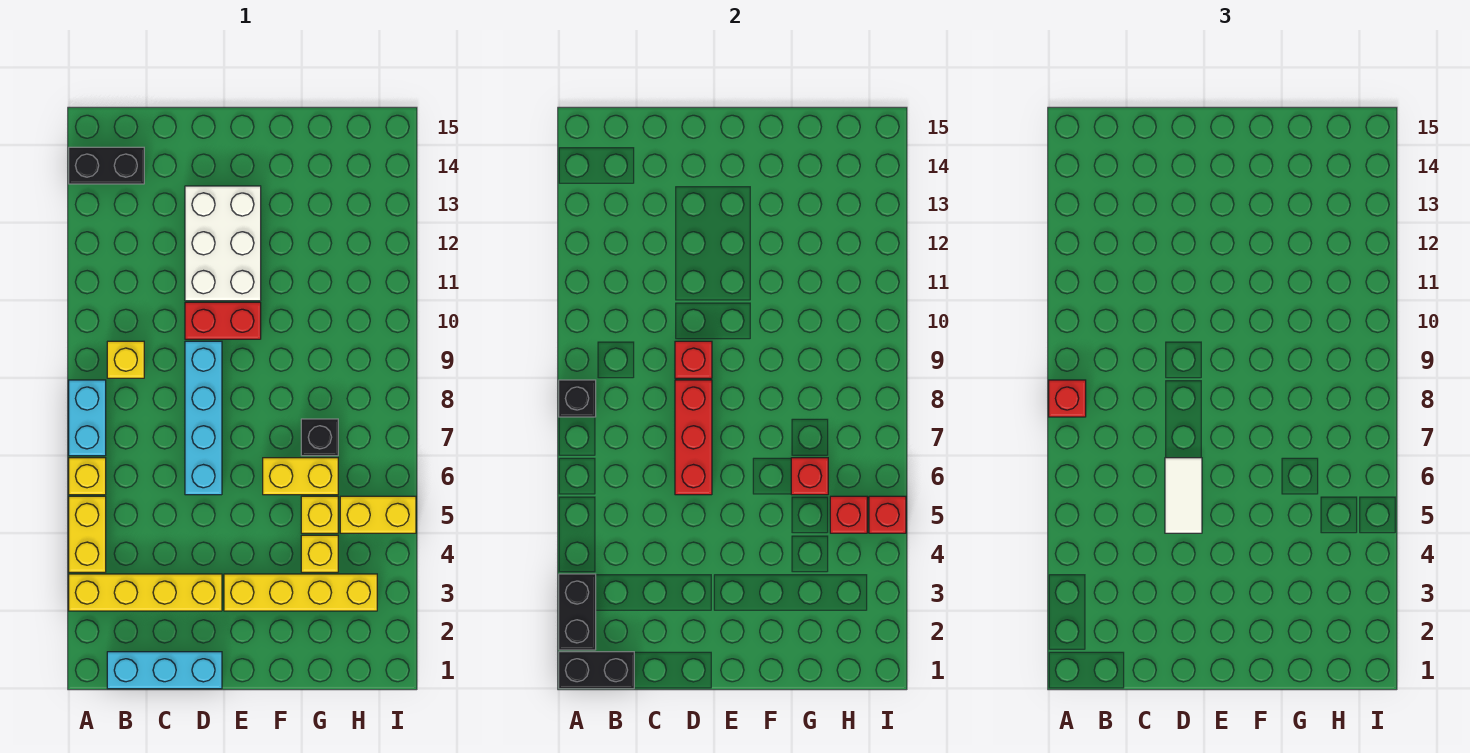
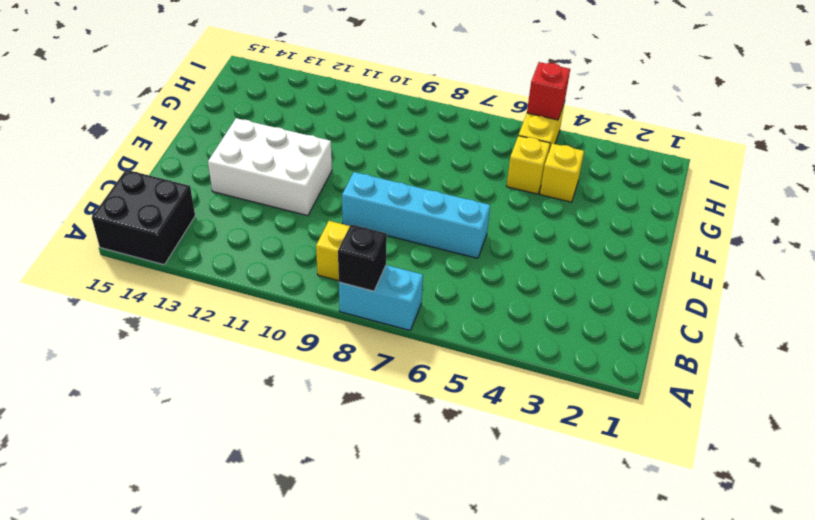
black 2x2 brick [92,170,195,265] -> black 1x2 brick [69,147,144,184]
none -> yellow 1x4 brick [69,574,222,611]
none -> yellow 1x2 brick [69,496,106,572]
none -> yellow 1x1 brick [69,458,106,495]

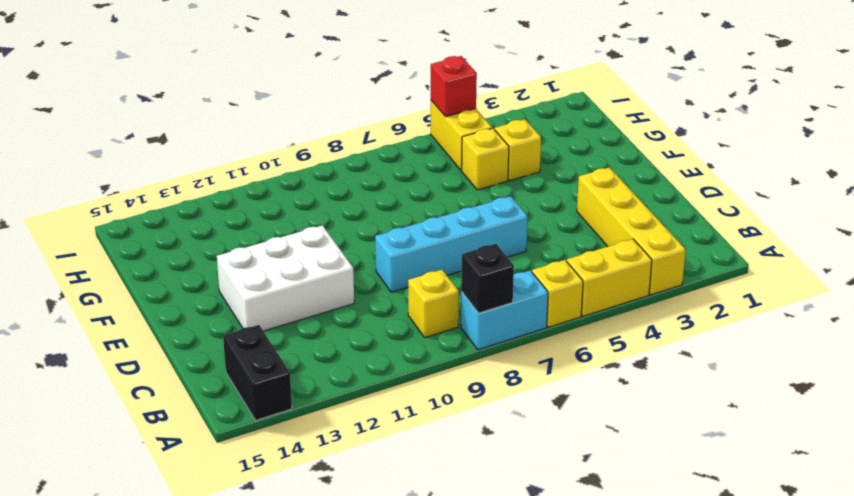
none -> cyan 1x3 brick [107,652,222,689]
none -> red 1x2 brick [185,302,261,339]
none -> yellow 1x4 brick [224,574,377,611]

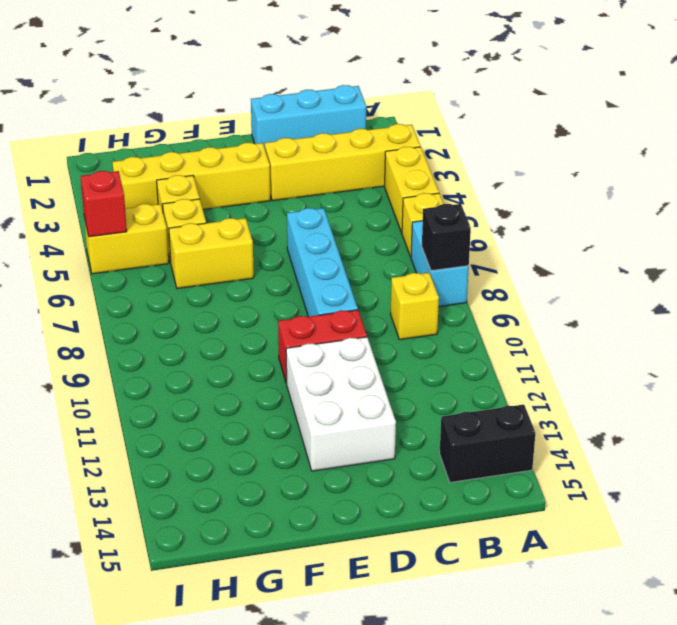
none -> black 1x1 brick [301,419,338,456]
none -> black 1x2 brick [559,652,634,689]
none -> black 1x2 brick [559,574,596,650]

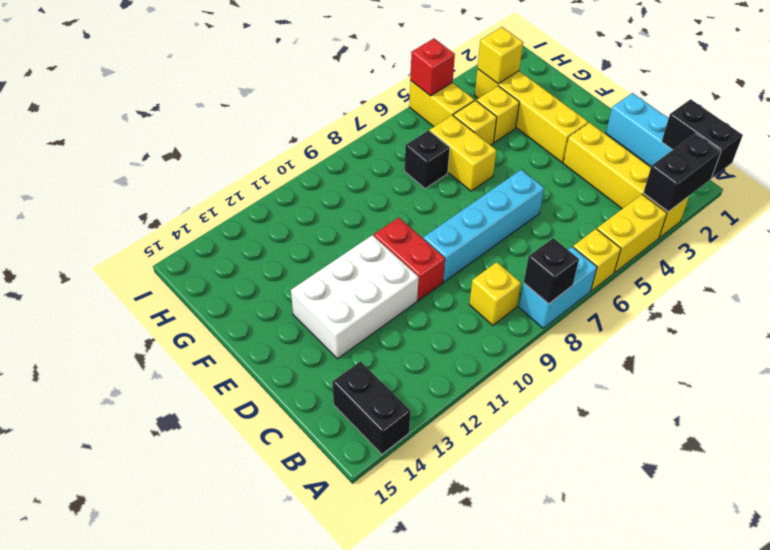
yellow 1x1 brick [477,27,523,84] -> none
none -> red 1x3 brick [675,380,712,495]
none -> red 1x1 brick [675,341,712,378]
none -> red 1x1 brick [791,458,828,495]

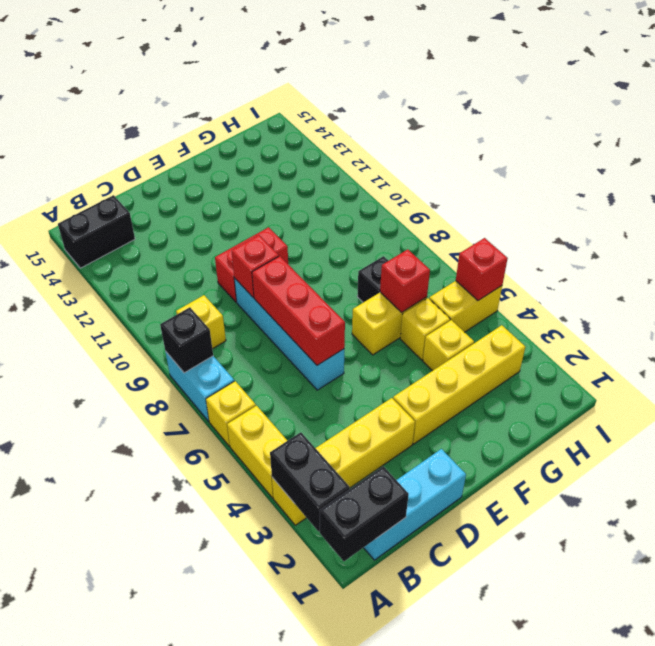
none -> white 2x3 brick [185,186,261,301]
none -> red 1x1 brick [830,496,867,533]
none -> red 1x1 brick [1049,380,1086,417]

